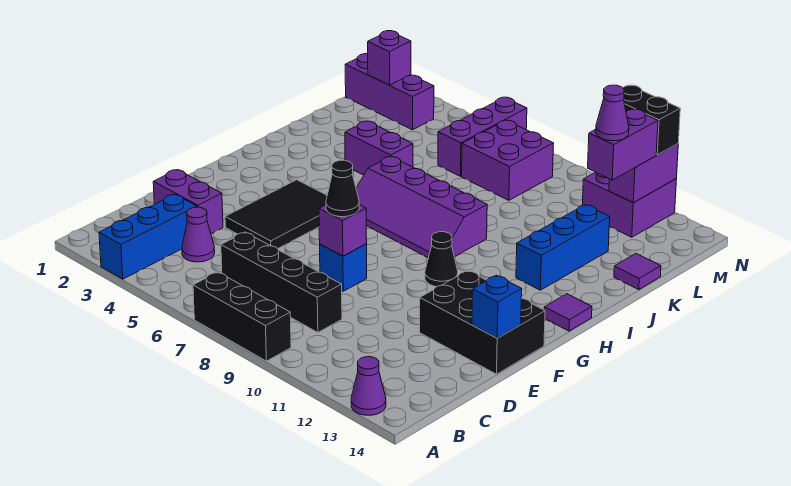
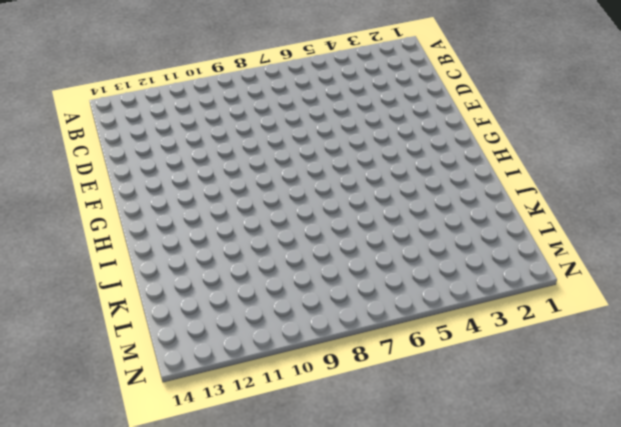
none -> blue 1x3 brick [99,195,197,279]
none -> black 1x3 brick [193,272,291,361]
none -> purple 1x1 cone [351,357,386,415]

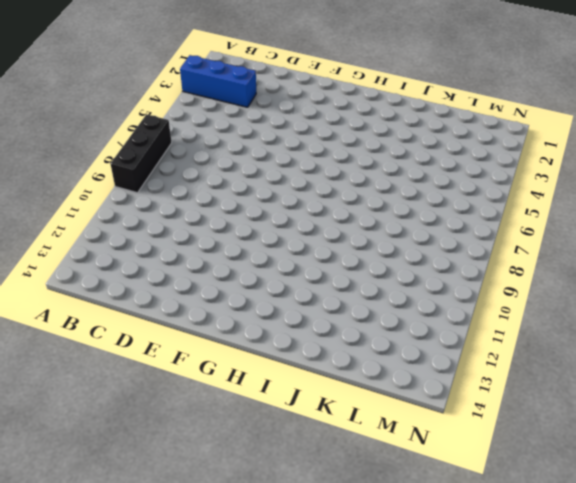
none -> purple 1x1 cone [351,357,386,415]
none -> purple 1x1 cone [182,207,215,262]
none -> black 1x4 brick [221,232,342,333]

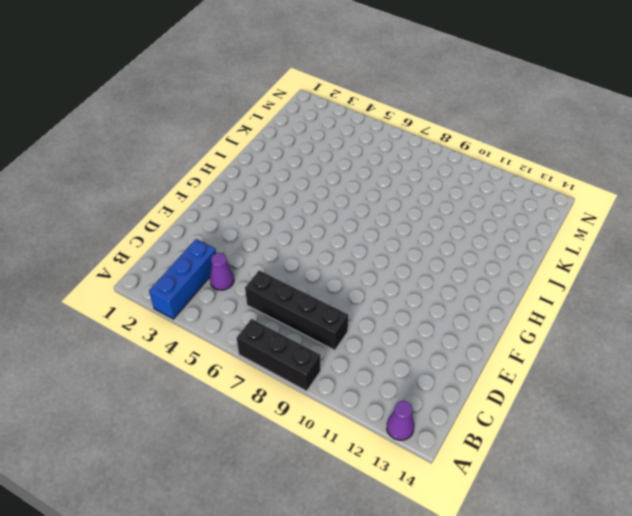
none -> purple 1x2 brick [153,170,223,234]
none -> black 2x3 tile [225,180,327,249]
none -> blue 1x1 brick [320,244,367,291]

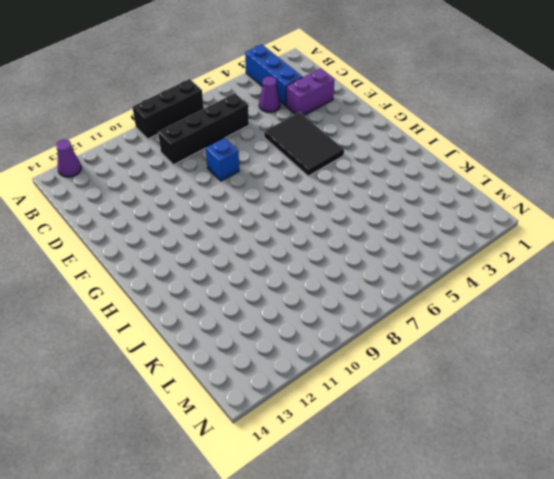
none -> black 2x3 brick [420,271,545,374]
none -> black 1x1 cone [425,232,458,287]
none -> purple 2x4 slope [356,156,487,258]

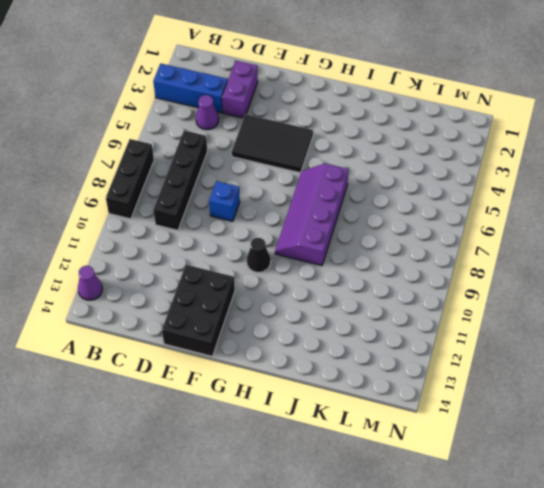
none -> purple 1x1 tile [544,294,592,331]
none -> blue 1x3 brick [516,205,610,290]
none -> purple 1x2 brick [345,121,413,175]

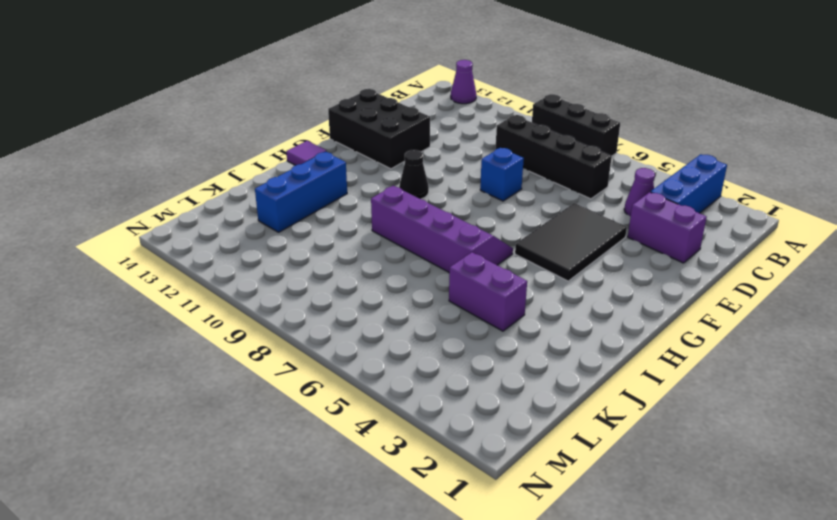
none -> purple 1x1 tile [614,254,661,290]
none -> purple 1x3 brick [438,97,527,176]
none -> purple 2x2 brick [462,120,554,200]

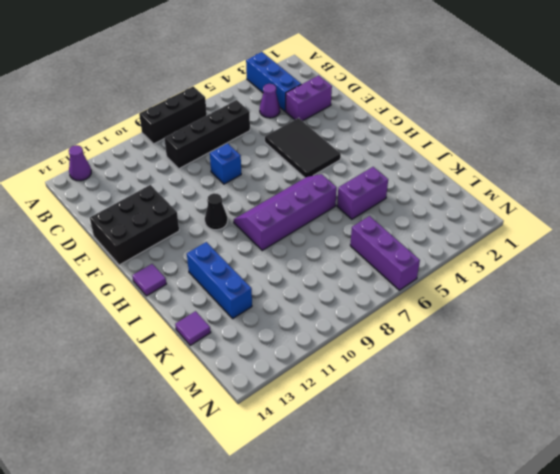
none -> purple 2x2 brick [462,120,554,200]
none -> purple 1x3 brick [345,54,434,130]
none -> purple 2x2 brick [582,172,676,237]

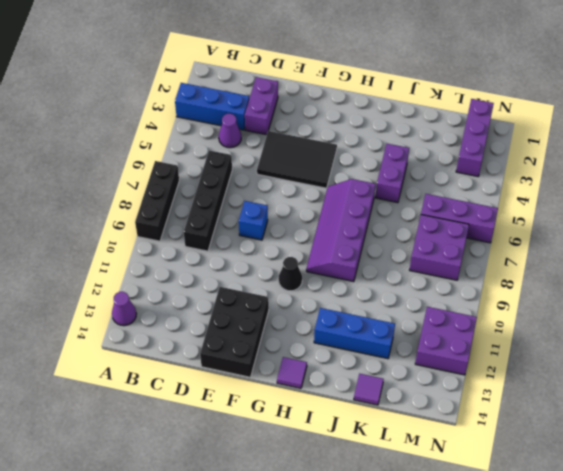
none -> purple 1x1 brick [319,205,367,256]
none -> blue 1x1 brick [472,275,522,338]
none -> purple 1x1 brick [368,31,411,85]

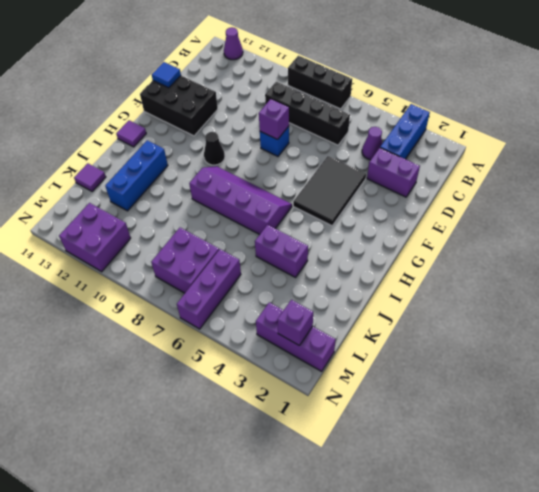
blue 1x1 tile [152,62,181,88] -> blue 1x1 brick [472,275,522,338]
none -> purple 1x2 brick [609,144,678,203]
none -> black 1x1 cone [326,160,359,217]
none -> purple 1x2 brick [588,109,658,180]

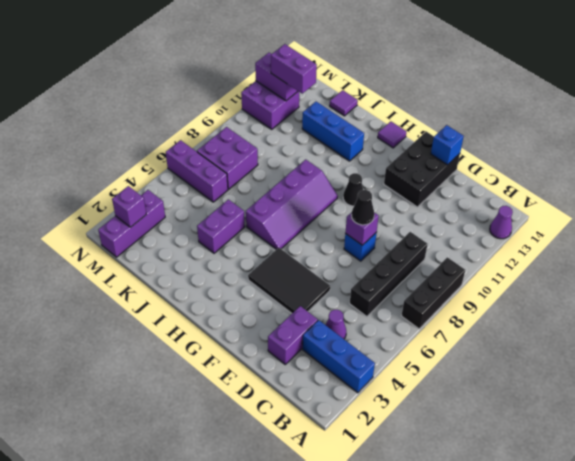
none -> black 1x2 brick [623,85,680,155]
none -> purple 1x1 cone [596,85,629,141]

